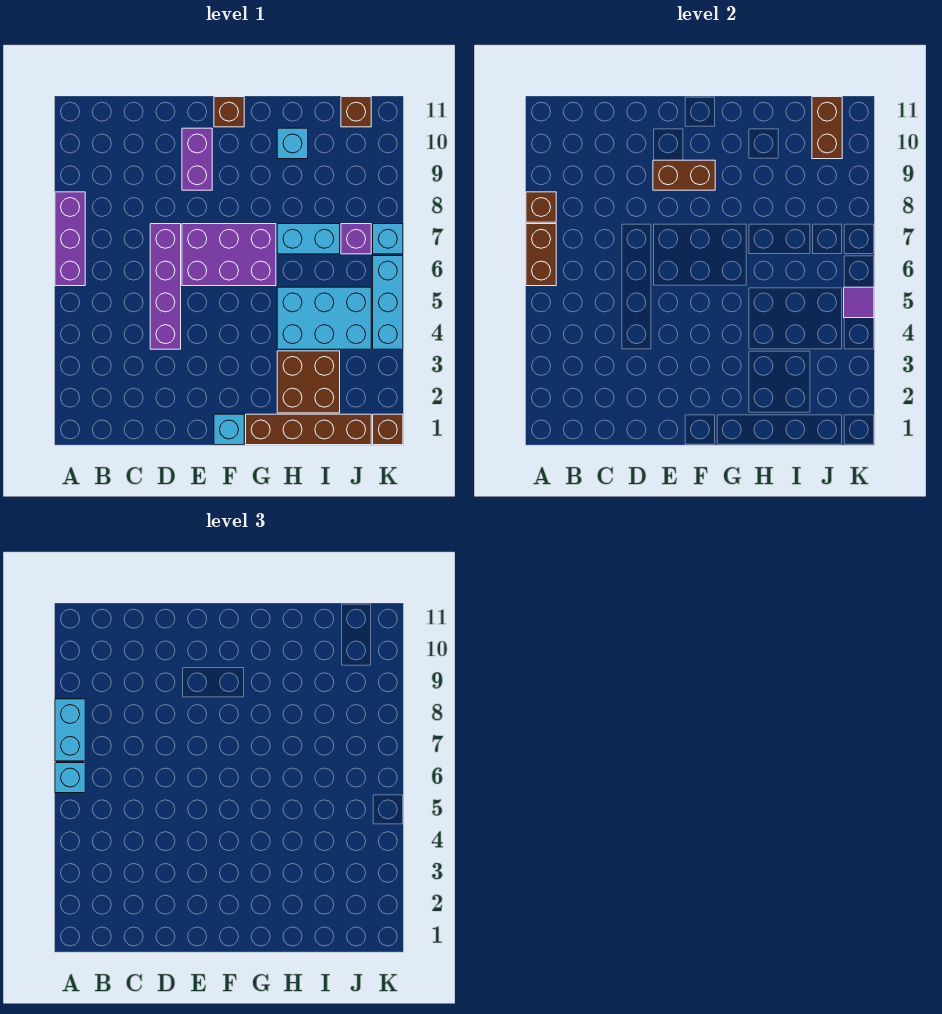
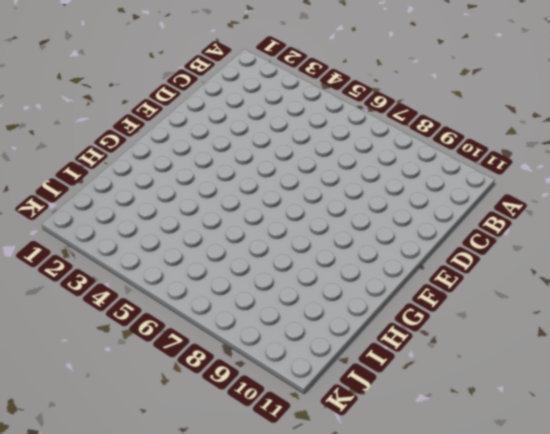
none -> purple 1x3 brick [55,192,85,286]
none -> purple 1x4 brick [150,224,181,349]
none -> purple 2x3 brick [182,224,276,286]

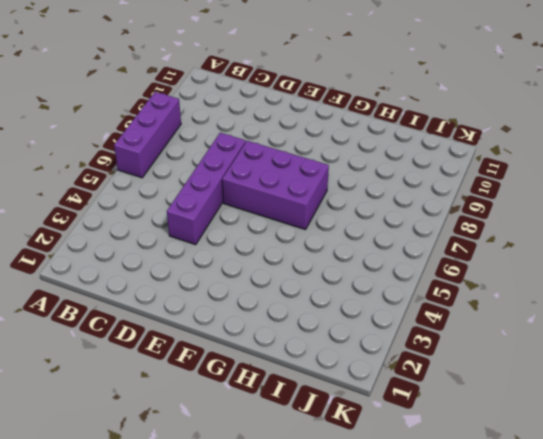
none -> purple 1x2 brick [182,128,212,190]
none -> cyan 1x1 brick [214,414,244,445]
none -> brown 1x1 brick [214,97,244,127]

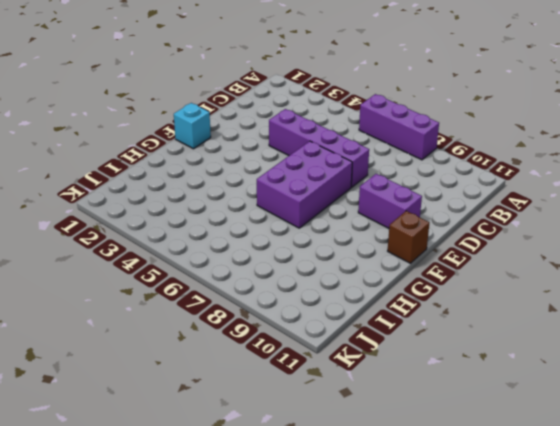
none -> brown 1x4 brick [246,414,371,445]
none -> brown 2x2 brick [277,351,340,413]
none -> cyan 2x3 brick [277,287,371,349]

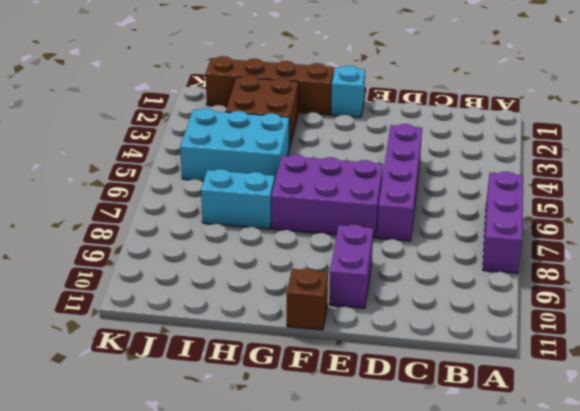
none -> cyan 1x1 brick [277,128,308,159]
none -> purple 1x1 brick [341,224,371,254]
none -> brown 1x1 brick [341,97,371,127]

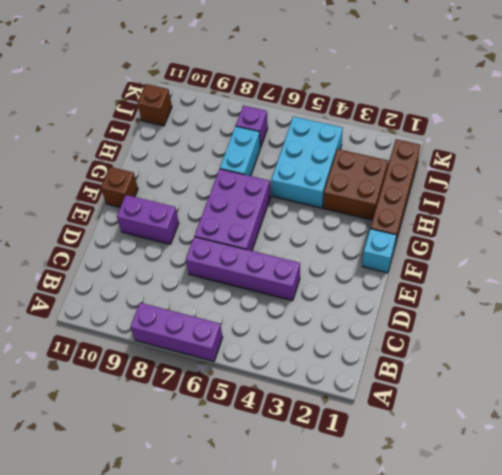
none -> cyan 1x1 brick [277,128,308,159]
none -> brown 1x1 brick [373,414,403,445]
none -> cyan 1x3 brick [373,256,403,349]

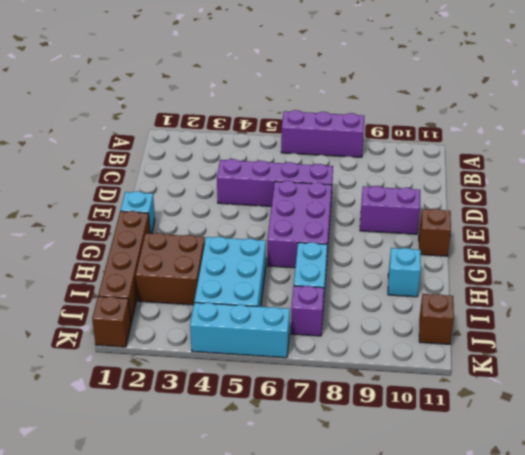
none -> cyan 1x1 brick [373,224,403,254]
none -> brown 1x2 brick [526,224,556,286]
none -> brown 1x1 brick [526,192,556,222]

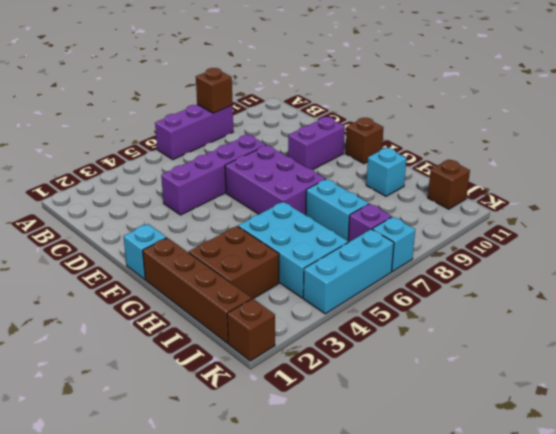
none -> brown 1x2 brick [526,224,556,286]
none -> brown 1x2 brick [653,160,715,190]
none -> brown 1x2 brick [812,97,842,159]

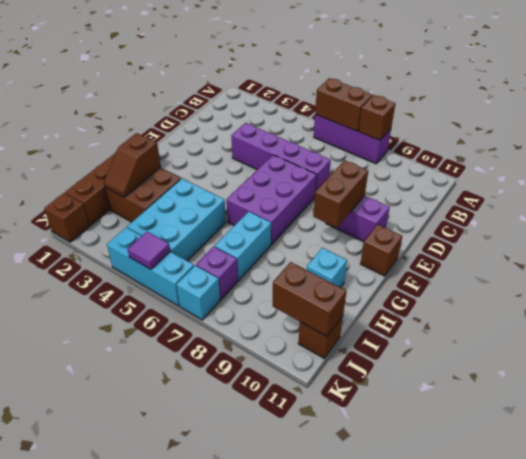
brown 1x2 slope [104,133,160,197] -> none
none -> cyan 1x1 brick [214,414,244,445]
none -> cyan 1x1 brick [55,763,85,793]
none -> cyan 1x2 brick [55,699,85,761]

